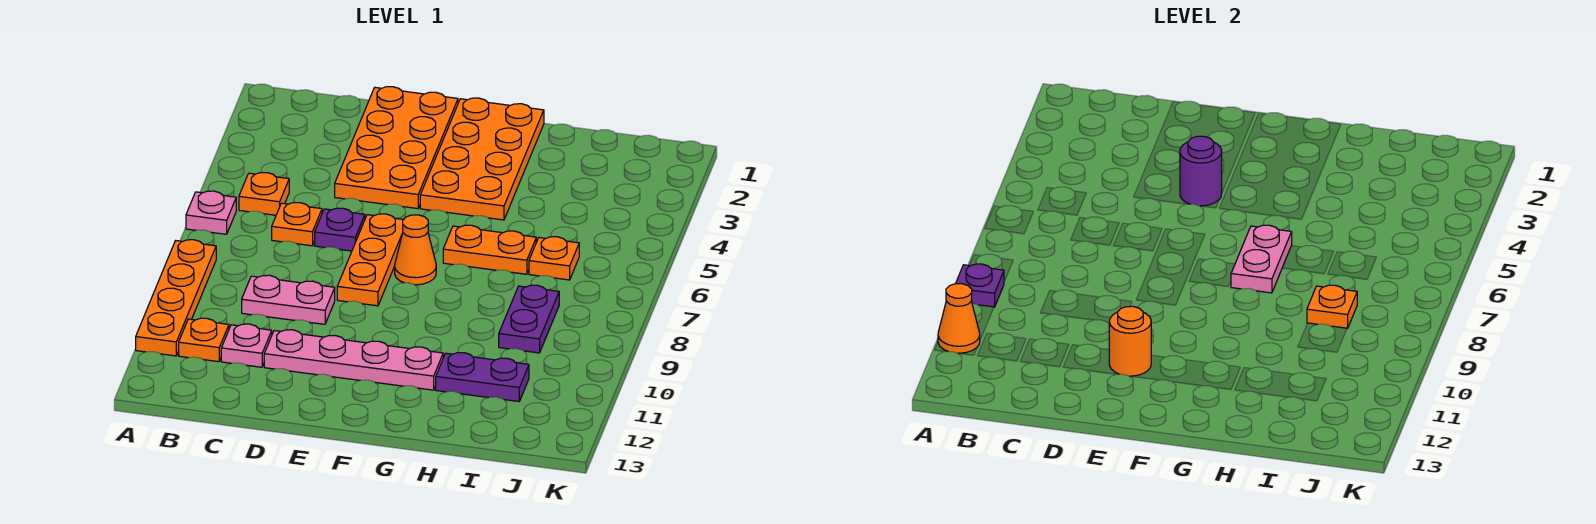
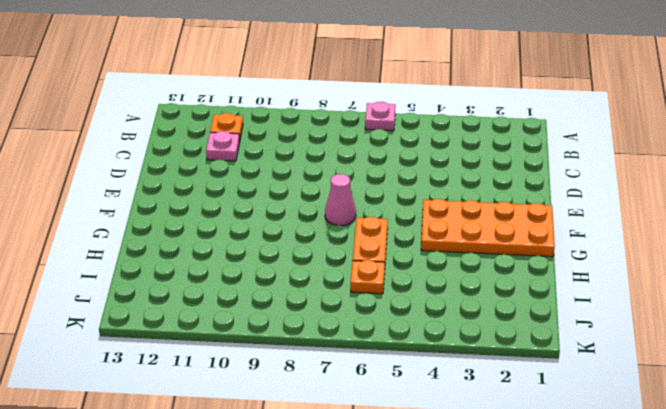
pink 1x1 cone [325,174,356,226] -> orange 1x1 cone [395,215,436,285]
none -> orange 1x4 plate [136,240,216,356]
none -> orange 1x1 plate [239,173,289,215]
none -> orange 1x1 plate [272,203,322,246]

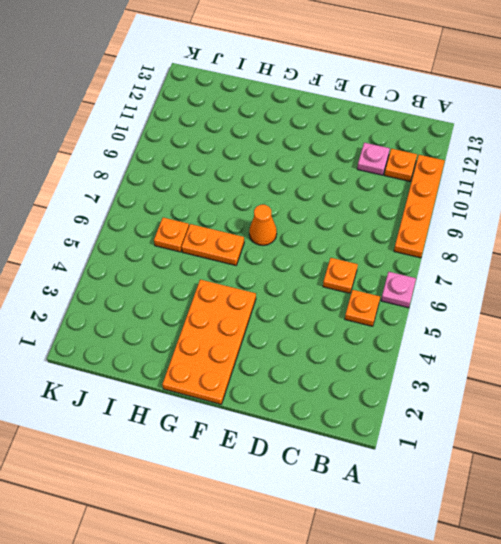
none -> pink 1x2 plate [242,275,335,324]
none -> orange 2x4 plate [335,87,458,209]
none -> purple 1x1 plate [315,208,365,251]

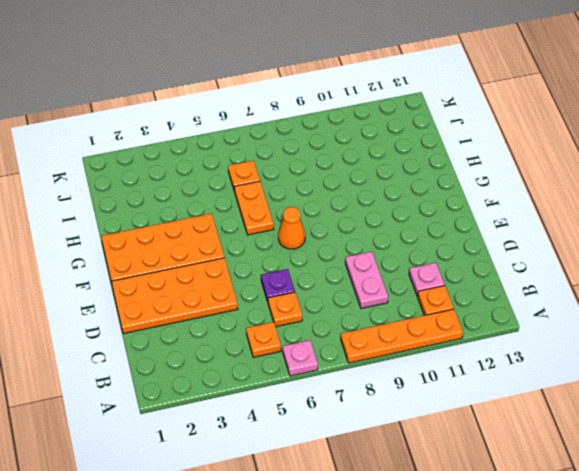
none -> pink 1x4 plate [264,330,443,390]
none -> orange 1x3 plate [337,214,404,306]
none -> purple 1x2 plate [436,353,529,401]

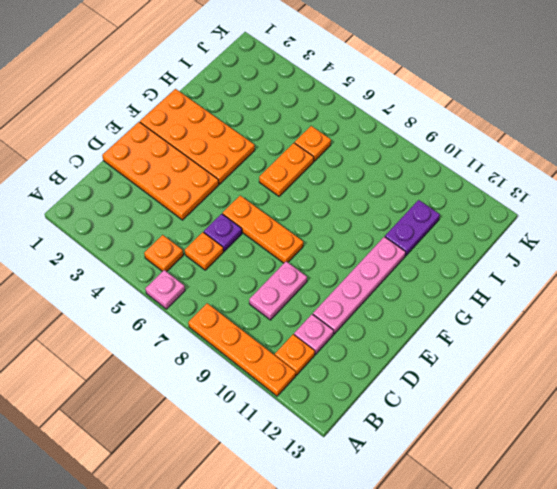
none -> orange 1x1 cone [395,215,436,285]
none -> purple 1x2 plate [499,285,559,353]
none -> purple 1x1 plate [956,264,1004,307]

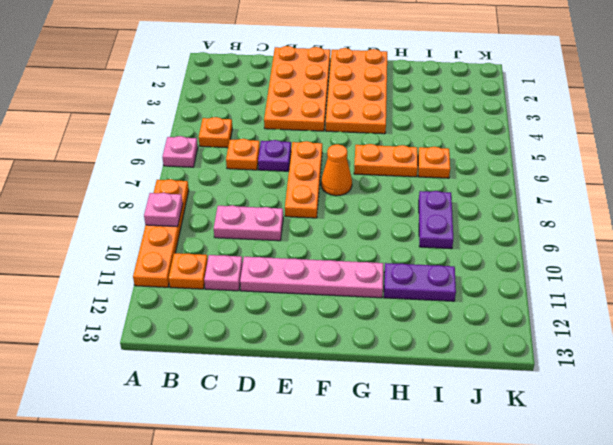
pink 1x1 plate [144,193,183,227] -> purple 1x1 plate [956,264,1004,307]
none -> orange 1x1 cone [938,284,980,353]
none -> purple 1x1 round brick [1180,136,1222,206]
none -> orange 1x1 round brick [1109,306,1151,376]

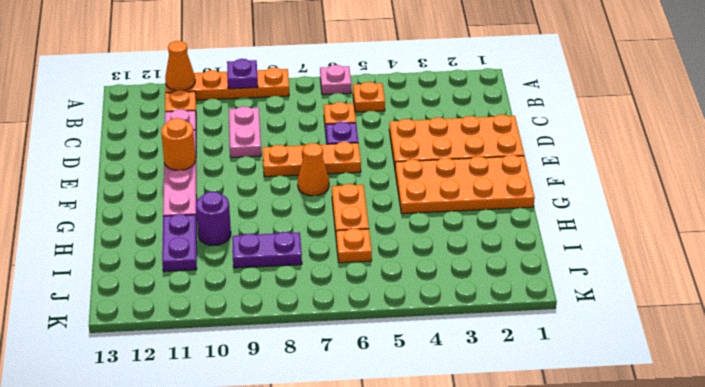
purple 1x1 round brick [196,191,231,245] -> purple 1x1 round brick moved to [1180,136,1222,206]
none -> pink 1x2 plate [1231,225,1292,293]
none -> orange 1x1 plate [1307,285,1357,329]

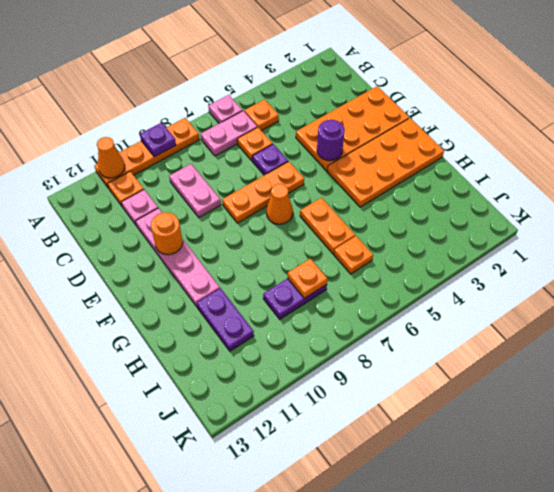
pink 1x2 plate [201,111,257,156] -> pink 1x2 plate moved to [1231,225,1292,293]

